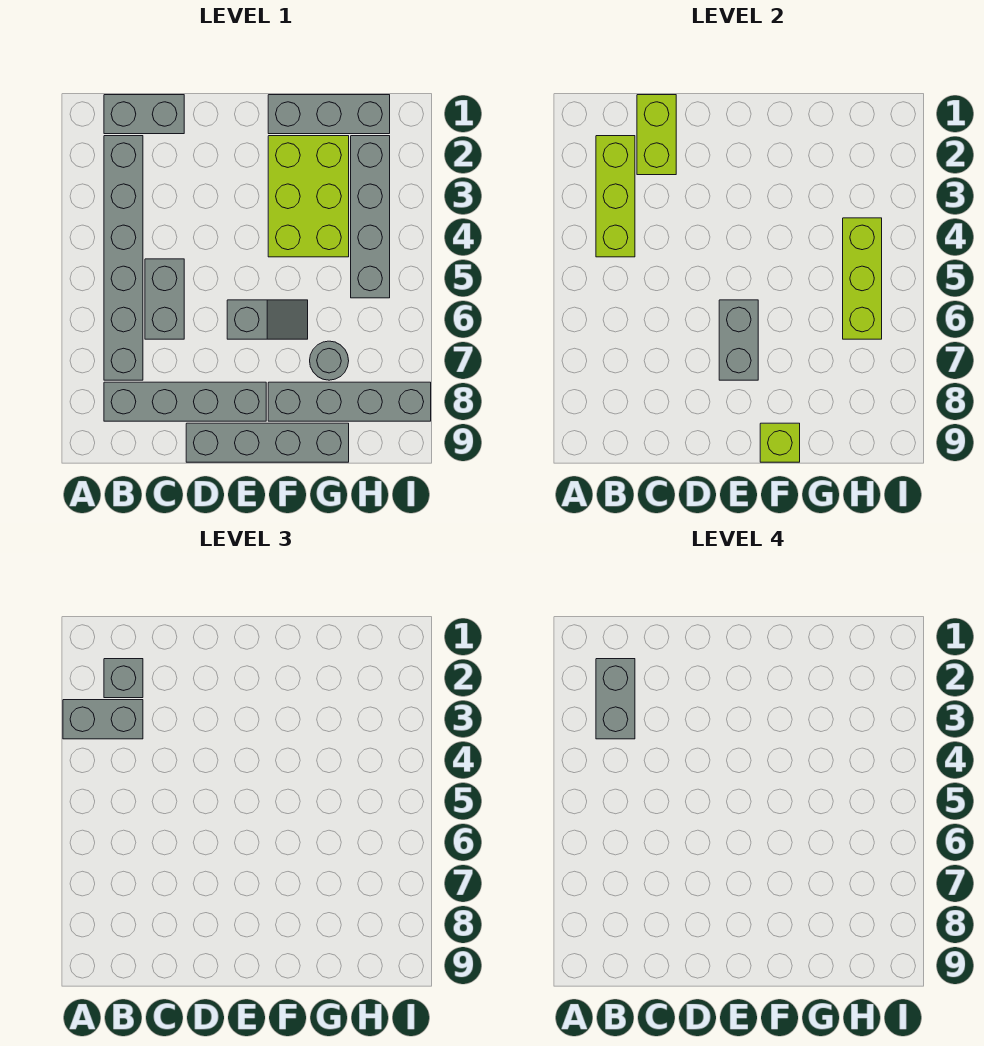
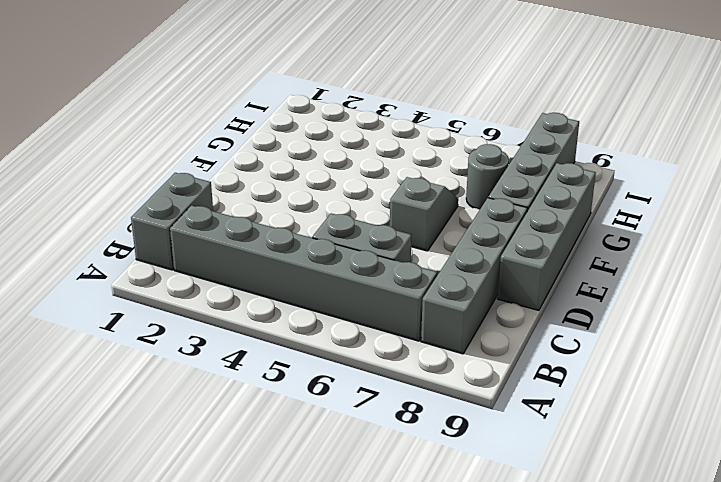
none -> grey 1x3 brick [268,95,390,134]
none -> lime 2x3 brick [268,136,349,257]
none -> grey 1x4 brick [351,136,390,298]

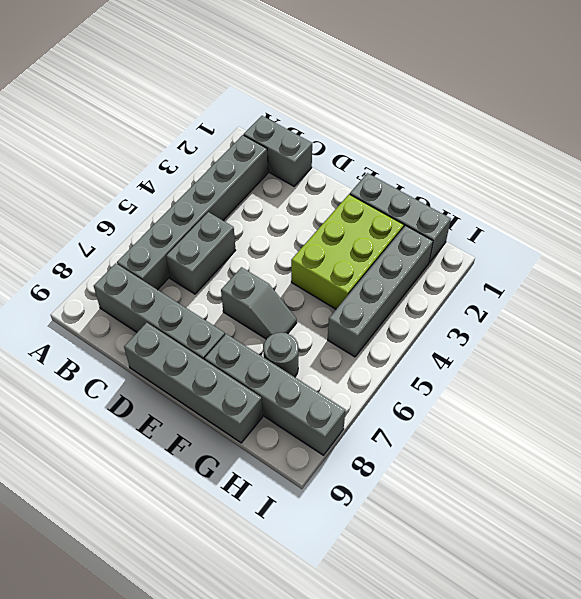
none -> lime 1x3 brick [596,136,635,257]
none -> lime 1x2 brick [637,95,676,175]
none -> grey 1x2 brick [719,300,758,380]

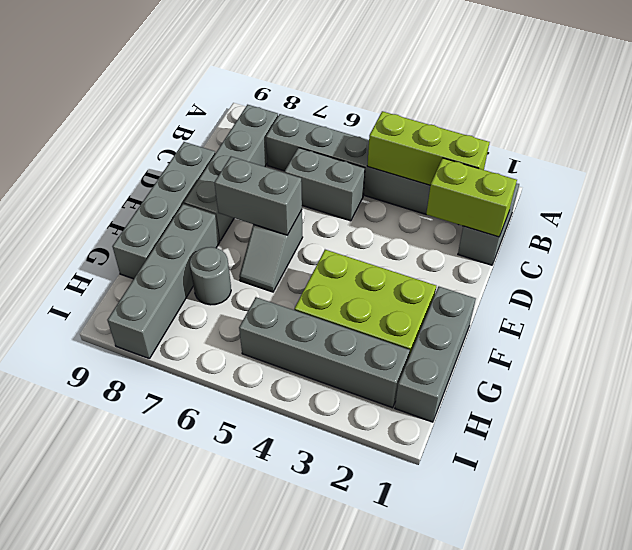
none -> lime 1x1 brick [760,423,800,462]
none -> lime 1x3 brick [843,218,882,339]
none -> grey 1x2 brick [63,700,143,739]

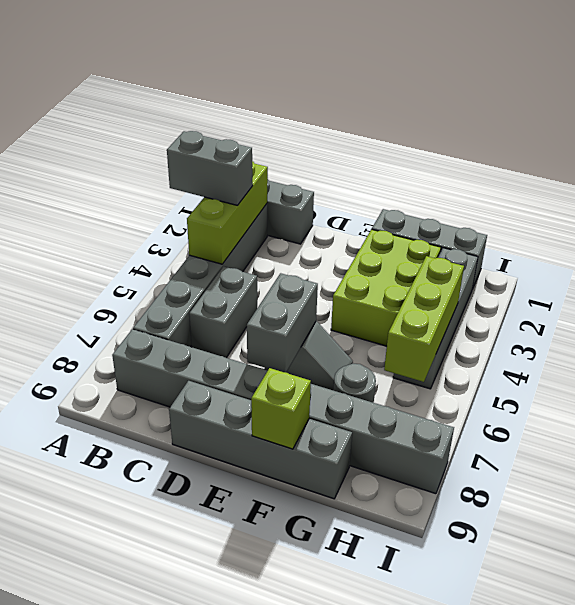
none -> lime 1x2 brick [637,95,676,175]
none -> grey 1x1 brick [104,659,143,698]
none -> grey 1x2 brick [596,659,635,739]

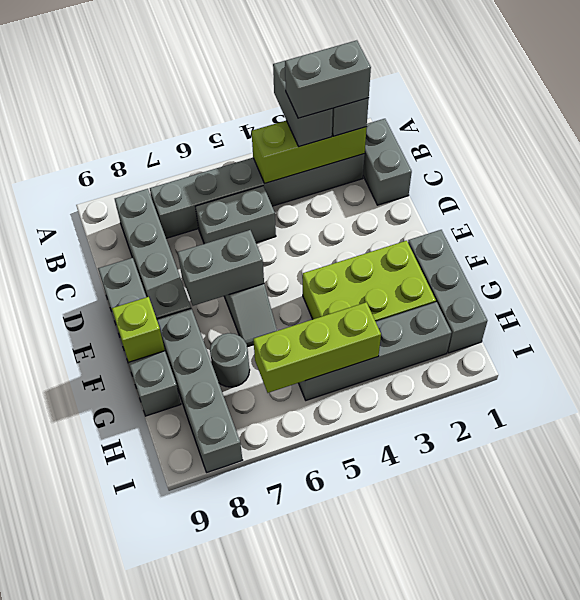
none -> lime 1x2 brick [637,95,676,175]

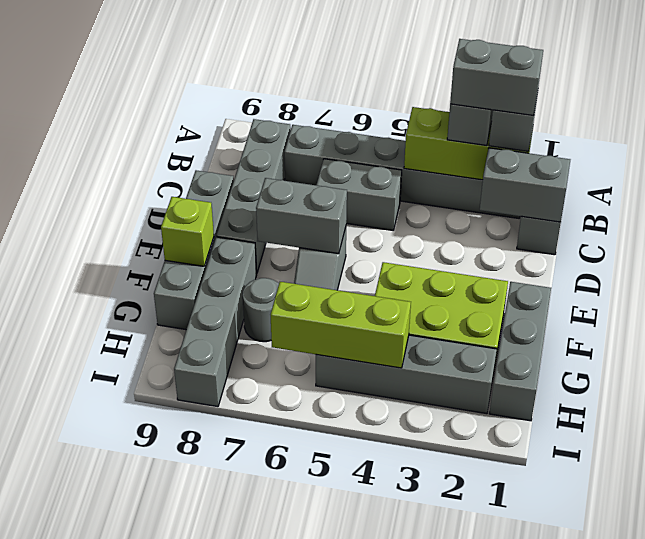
grey 1x2 brick [480,148,570,222] -> lime 1x2 brick [637,95,676,175]

